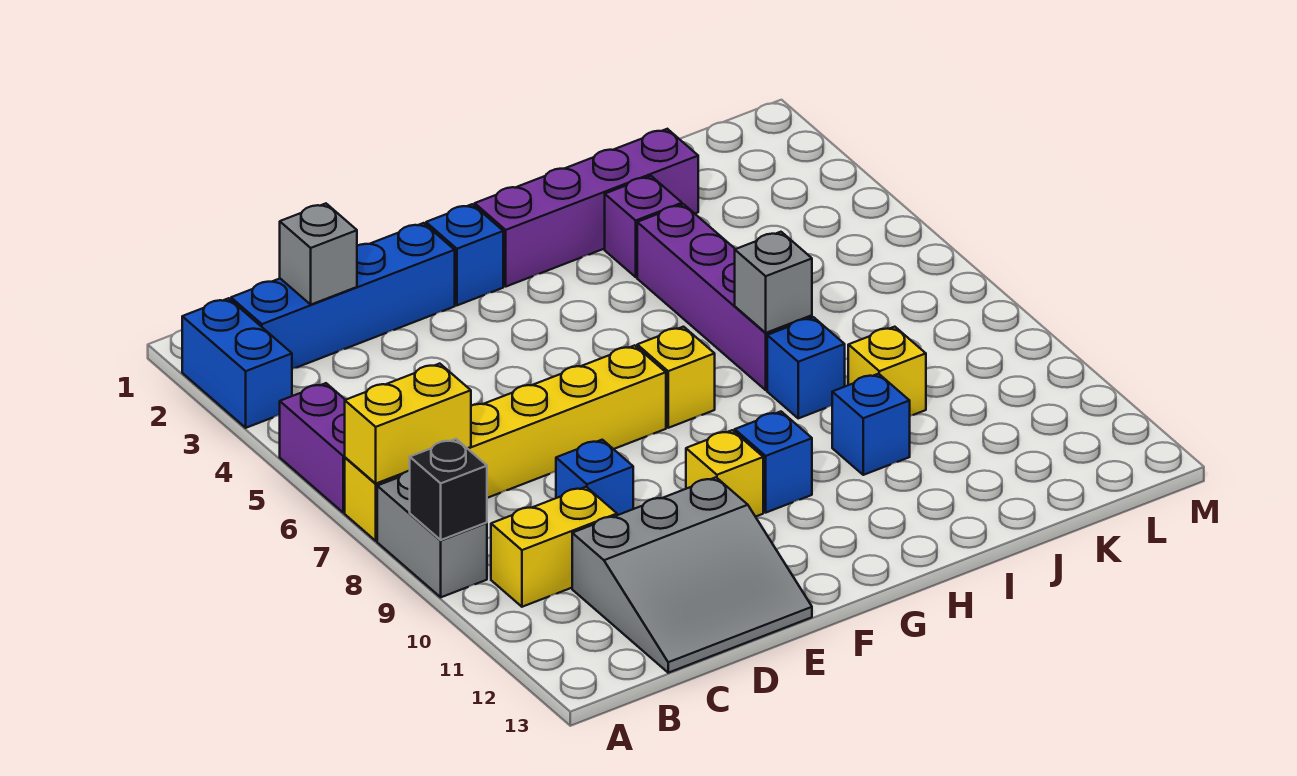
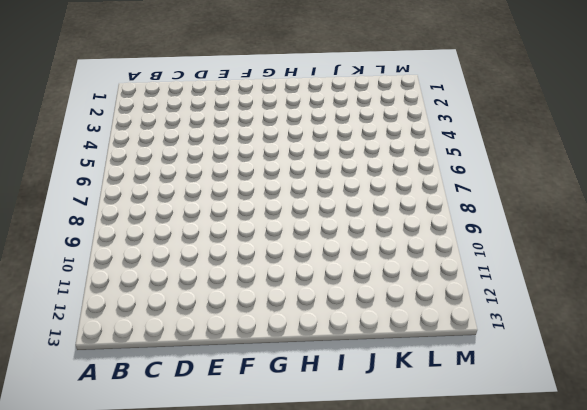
none -> blue 1x2 brick [182,298,292,428]
none -> purple 1x2 brick [280,383,345,513]
none -> yellow 1x6 brick [345,345,666,541]

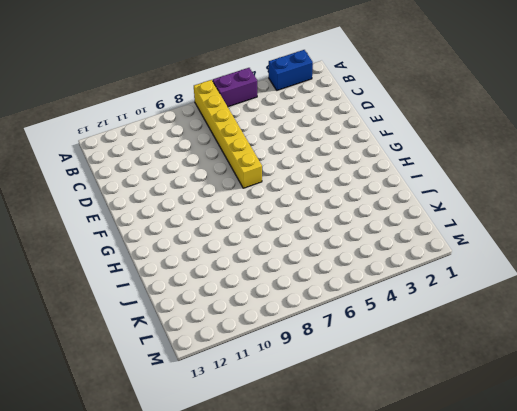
none -> grey 1x2 brick [377,471,487,597]
none -> blue 1x4 brick [231,223,455,369]
none -> yellow 1x2 brick [491,487,617,607]

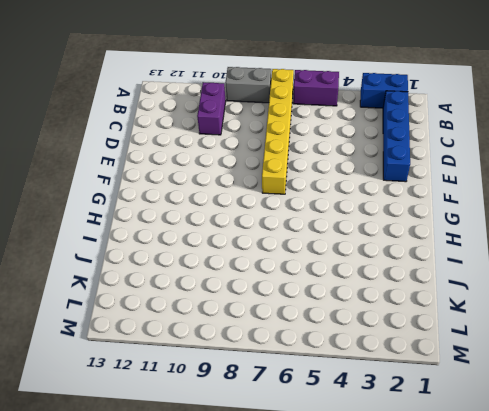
purple 1x2 brick [197,82,226,135] -> yellow 1x2 brick [491,487,617,607]
none -> grey 3x3 slope [572,477,812,673]
none -> blue 1x1 brick [556,440,633,515]
none -> blue 1x1 brick [426,204,503,305]

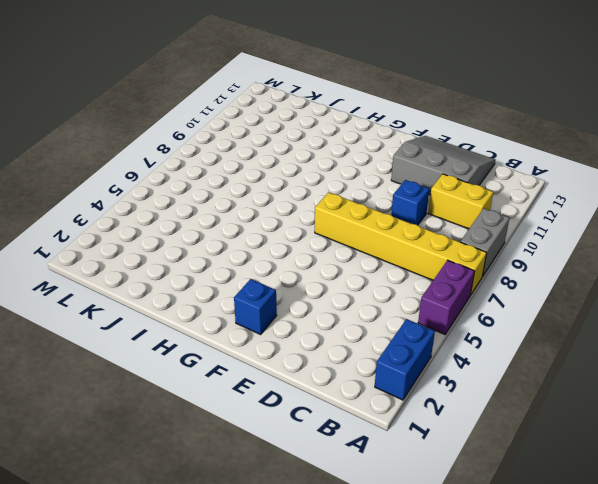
none -> blue 1x4 brick [231,223,455,369]
none -> yellow 1x1 brick [686,430,763,517]
none -> purple 1x4 brick [475,129,698,286]

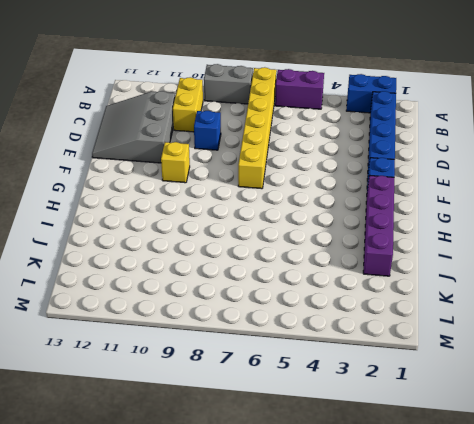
none -> yellow 1x1 brick [637,327,715,428]
none -> blue 1x1 brick [735,412,812,513]
none -> purple 1x1 brick [605,176,682,277]

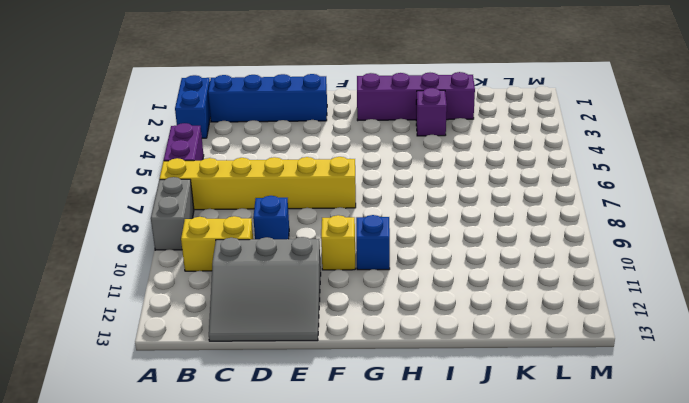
none -> blue 1x1 brick [426,204,503,305]
none -> yellow 1x1 brick [637,327,715,428]
none -> purple 1x4 brick [637,204,812,390]

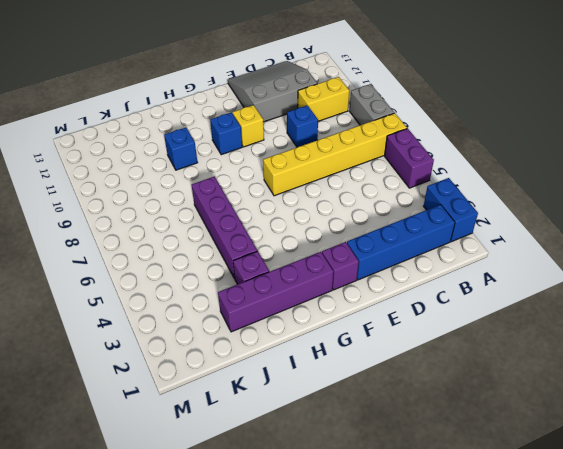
purple 1x1 brick [322,242,359,290] -> blue 1x1 brick [426,204,503,305]
none -> yellow 1x1 brick [637,327,715,428]
none -> blue 1x1 brick [767,317,845,418]
none -> yellow 1x1 brick [848,327,926,416]

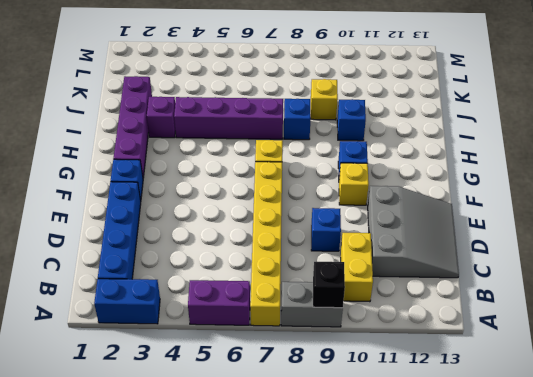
none -> yellow 1x2 brick [345,364,471,483]
none -> grey 1x1 brick [280,204,357,305]
none -> grey 1x1 brick [735,232,812,333]

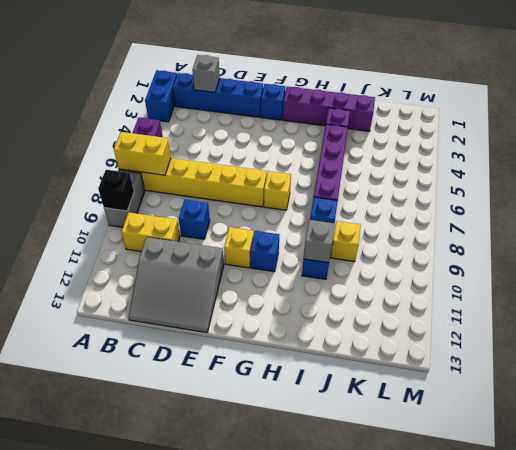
grey 1x1 brick [303,220,335,263] -> grey 1x1 brick moved to [735,232,812,333]

